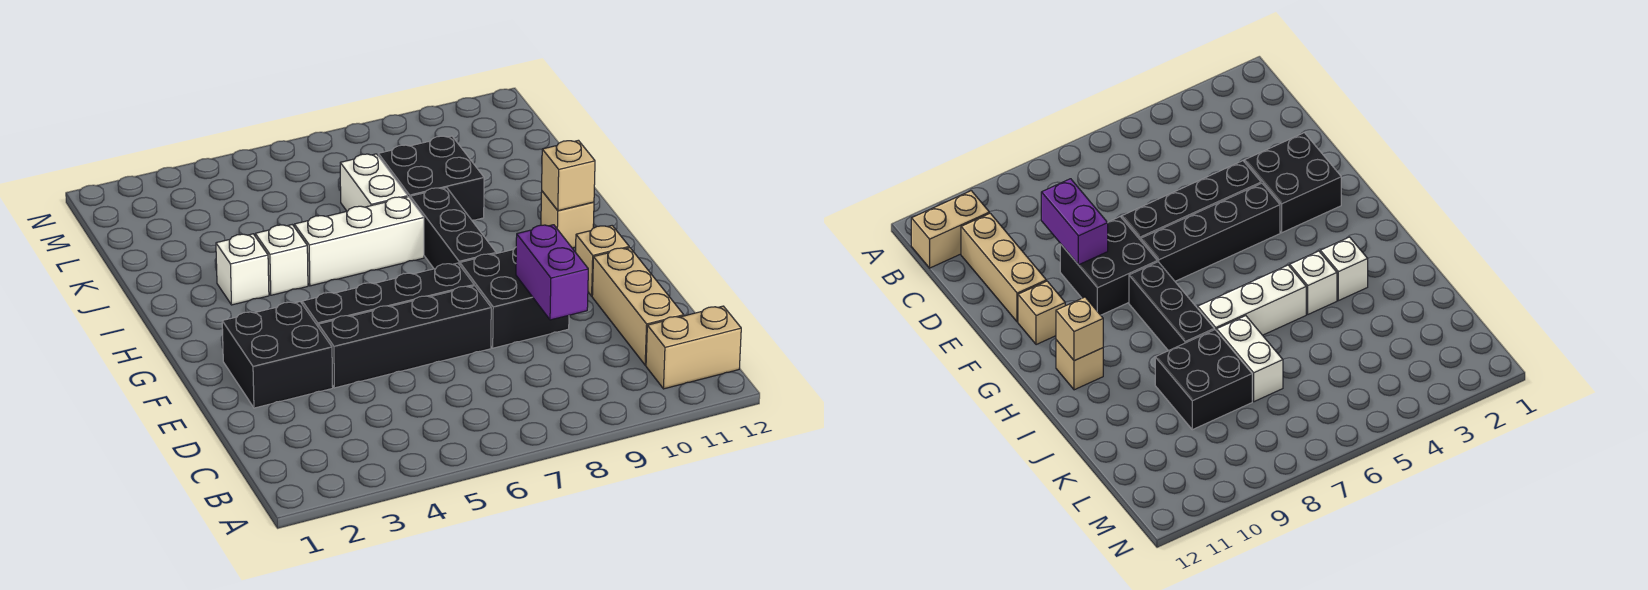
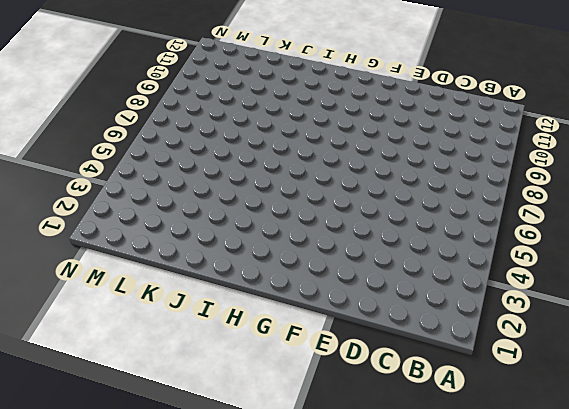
none -> tan 1x2 brick [646,306,741,389]
none -> tan 1x3 brick [592,248,684,365]
none -> black 2x2 brick [222,302,333,408]

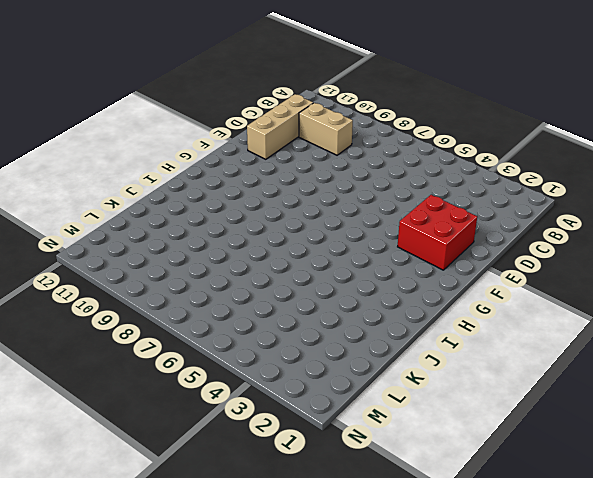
tan 1x2 brick [299,103,353,155] -> tan 1x2 brick moved to [646,306,741,389]
red 2x2 brick [398,195,477,270] -> black 2x2 brick [222,302,333,408]
none -> black 1x4 brick [318,286,491,388]
none -> black 2x2 brick [460,247,569,348]
none -> black 1x4 brick [302,263,474,326]

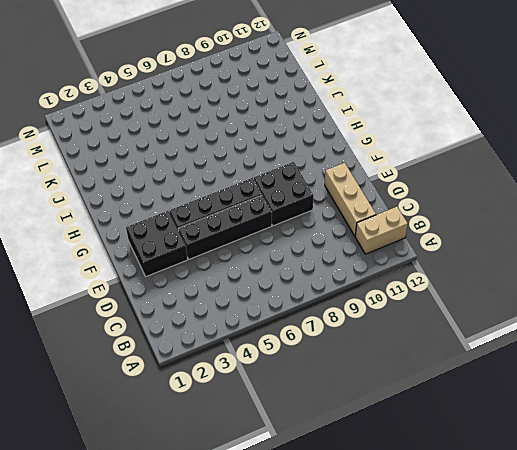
none -> tan 1x1 brick [576,226,629,296]
none -> black 1x3 brick [410,188,496,269]
none -> tan 1x1 brick [541,191,594,248]

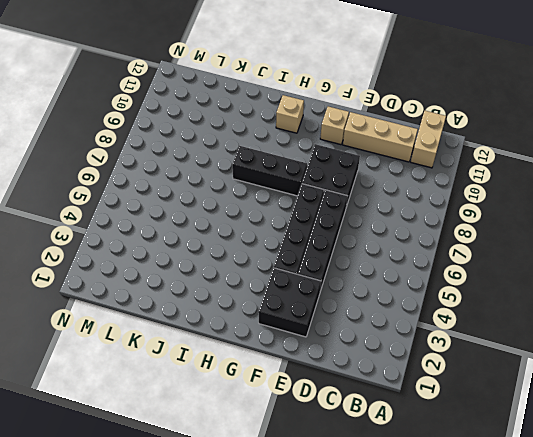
none -> white 1x1 brick [216,234,269,305]
none -> white 1x1 brick [255,225,308,295]
none -> white 1x3 brick [294,197,424,286]

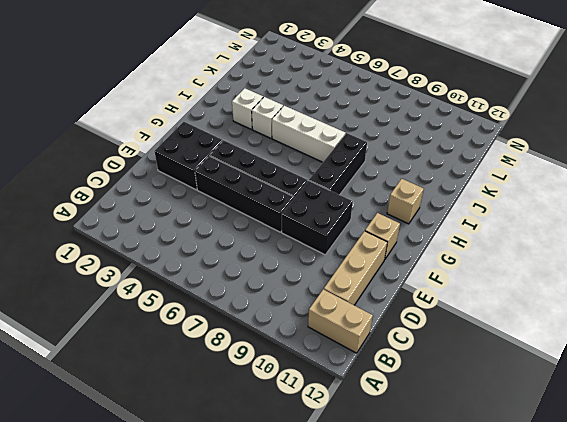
none -> white 1x2 brick [340,154,408,211]
none -> black 2x2 brick [378,136,484,220]
none -> purple 1x2 brick [516,225,588,320]

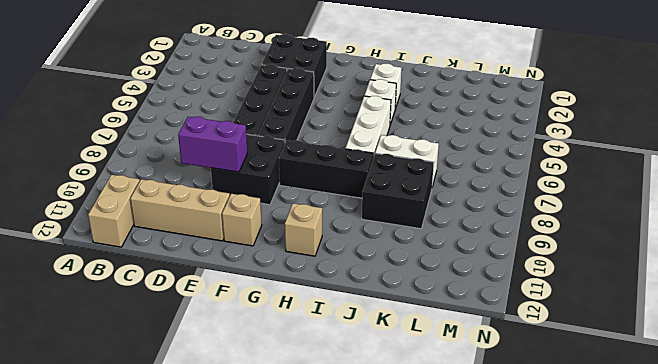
none -> tan 1x1 brick [542,140,595,211]

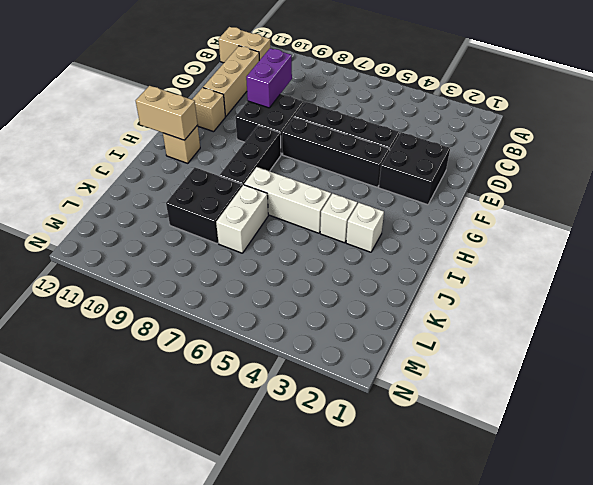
tan 1x2 brick [136,86,198,140] -> tan 1x1 brick [542,140,595,211]

